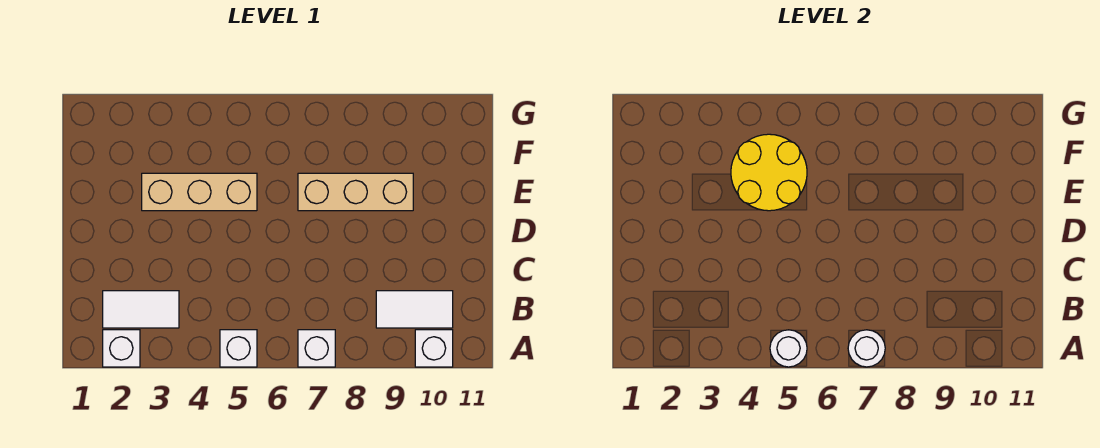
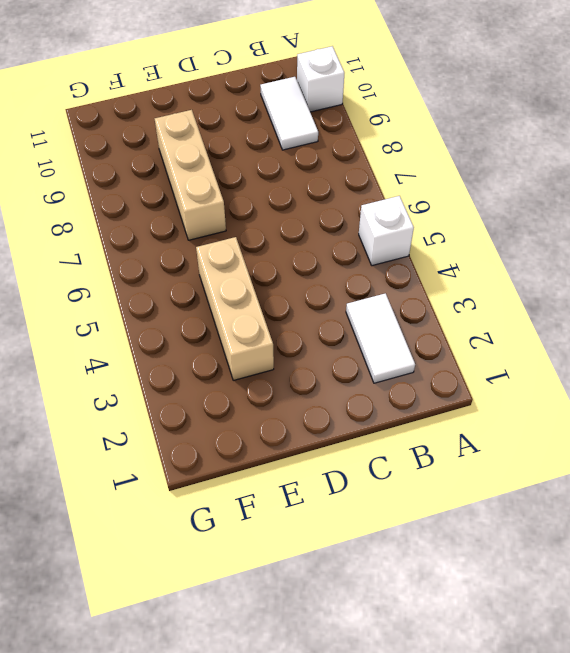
none -> white 1x1 brick [103,330,140,367]
none -> white 1x1 brick [298,330,335,367]

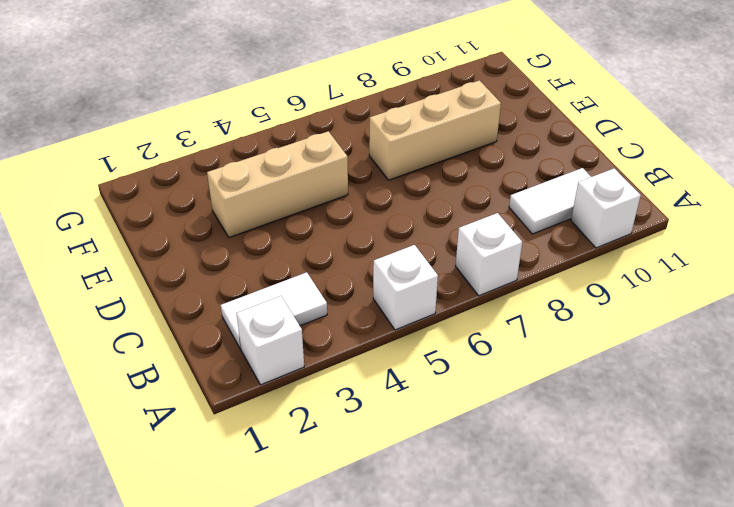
none -> white 1x1 round brick [770,330,807,367]
none -> white 1x1 round brick [848,330,885,367]

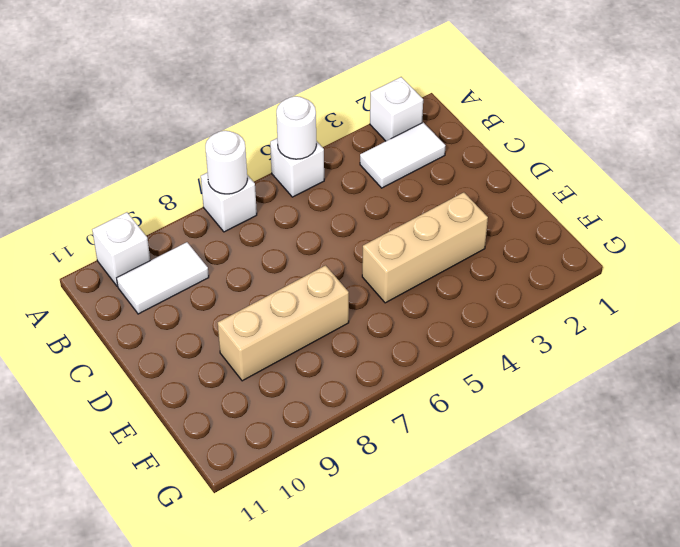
none -> yellow 2x2 round brick [731,134,807,211]

